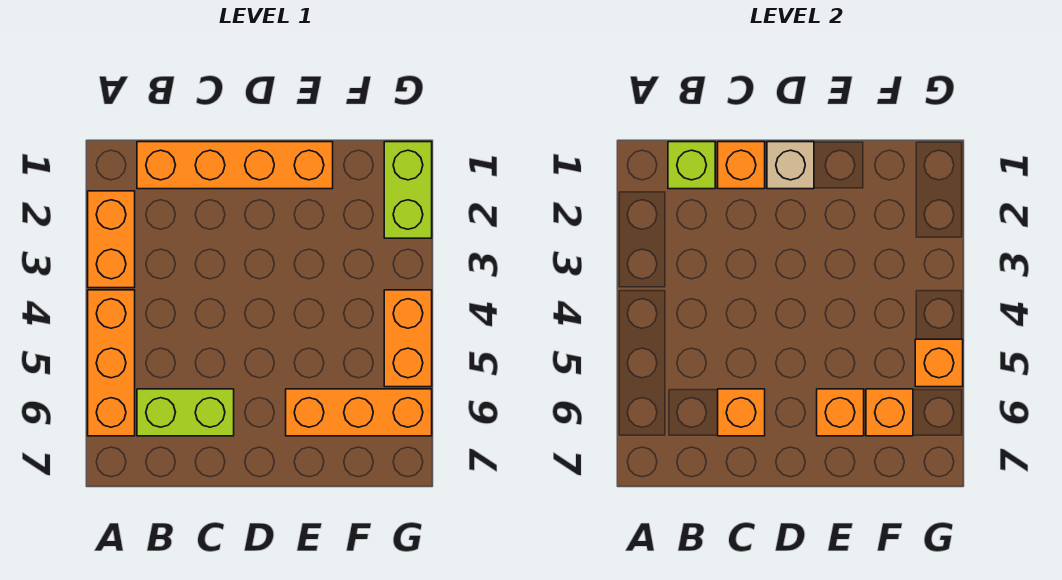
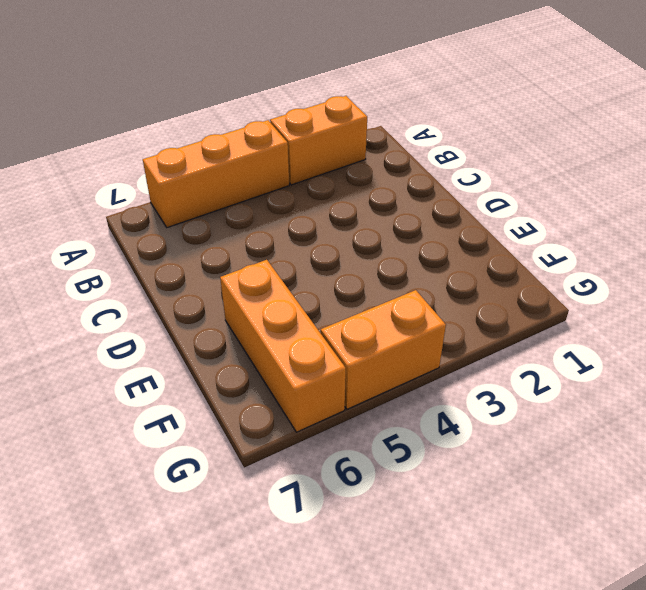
none -> orange 1x4 brick [137,142,333,189]
none -> lime 1x2 brick [137,389,234,436]
none -> lime 1x2 brick [384,142,432,238]

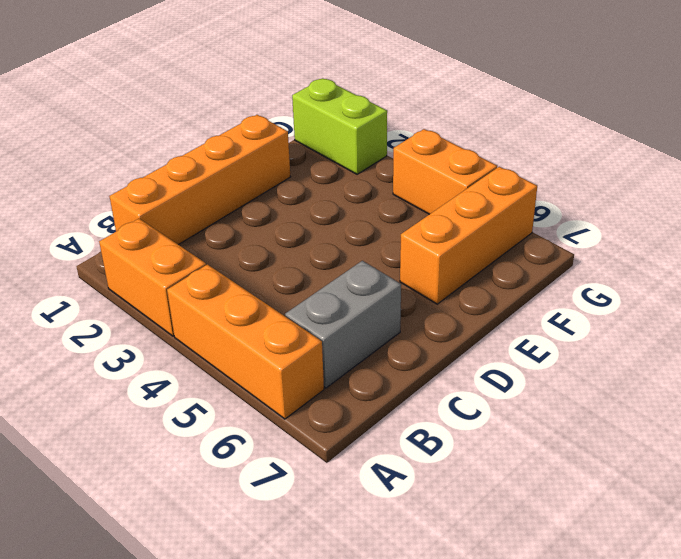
grey 1x2 brick [285,261,401,388] -> lime 1x2 brick [137,389,234,436]
none -> lime 1x1 brick [668,142,715,189]
none -> orange 1x1 brick [718,142,765,189]
none -> orange 1x1 brick [718,389,765,436]

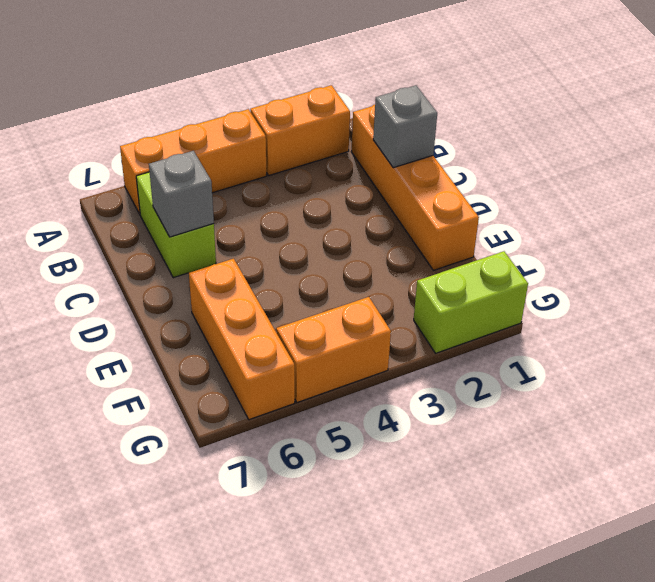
grey 1x1 brick [373,85,437,168] -> orange 1x1 brick [718,142,765,189]
grey 1x1 brick [149,151,214,237] -> orange 1x1 brick [718,389,765,436]
none -> lime 1x1 brick [668,142,715,189]
none -> tan 1x1 brick [767,142,814,189]
none -> orange 1x1 brick [817,389,864,436]

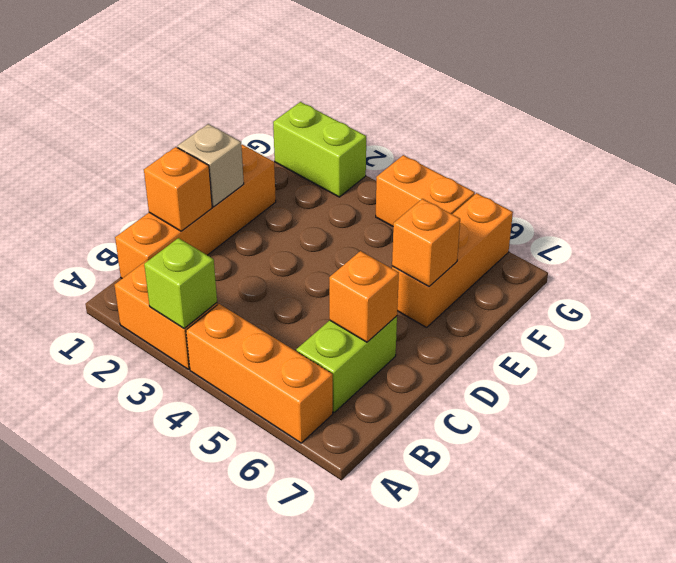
lime 1x1 brick [144,238,217,328] -> lime 1x1 brick moved to [668,142,715,189]
none -> orange 1x1 brick [866,389,913,436]
none -> orange 1x1 brick [915,339,963,387]

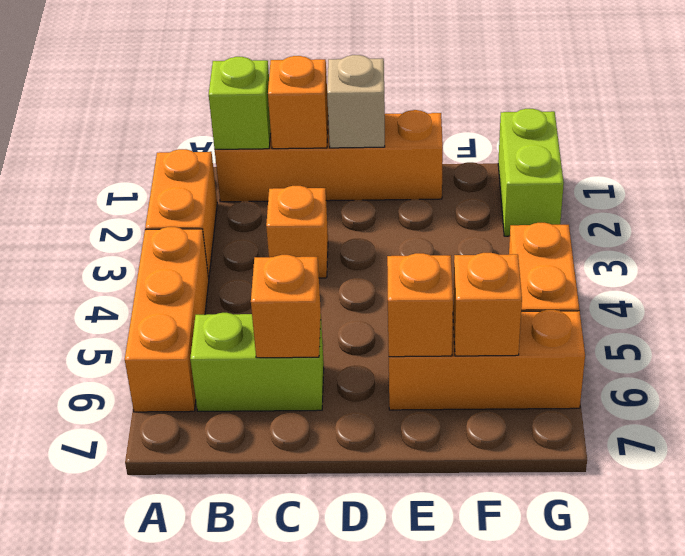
orange 1x1 brick [266,186,328,278] -> orange 1x1 brick moved to [915,339,963,387]

